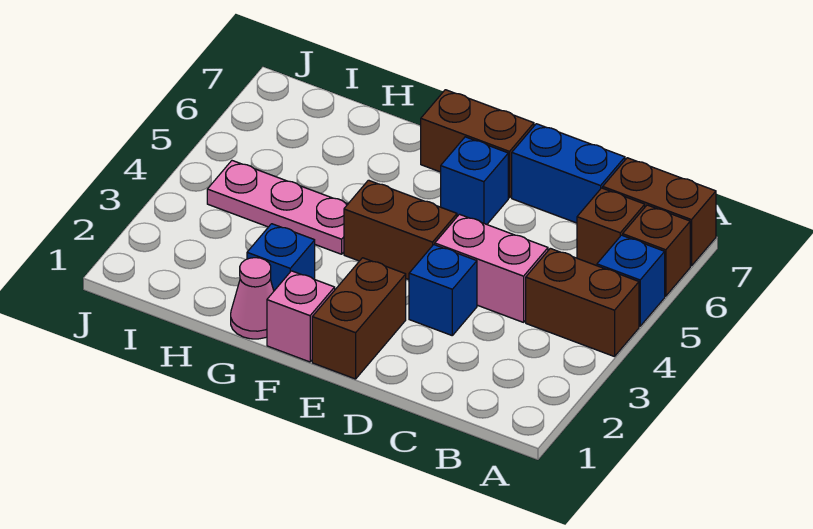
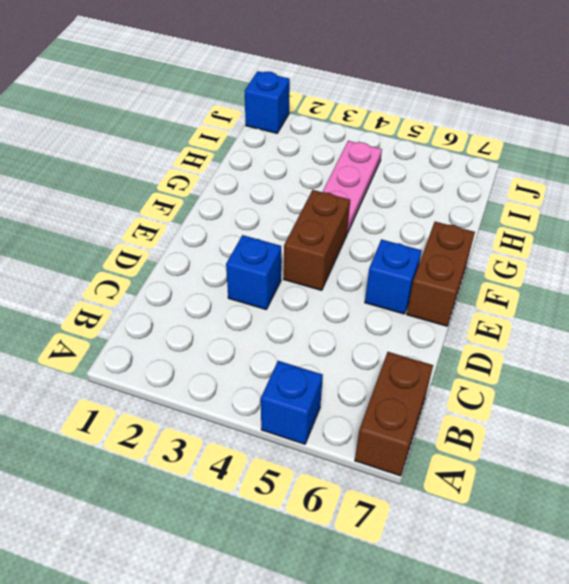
blue 1x1 brick [245,71,290,133] -> blue 1x1 brick moved to [247,224,315,291]
none -> brown 1x2 brick [526,248,639,357]
none -> brown 1x1 brick [623,205,690,296]
none -> brown 1x1 brick [577,188,645,266]

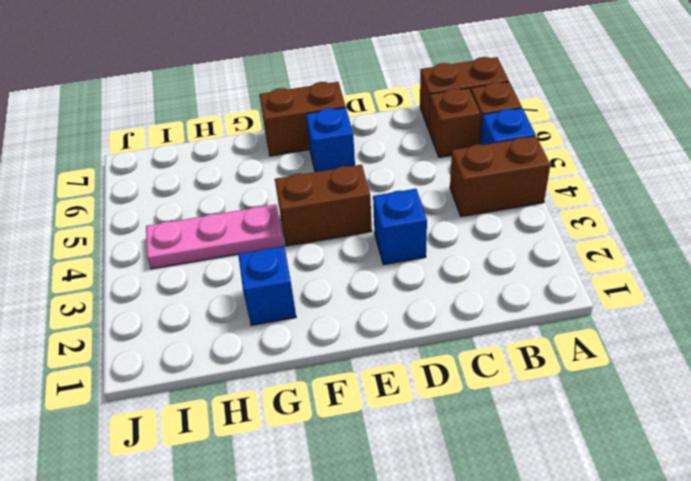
none -> pink 1x2 brick [435,214,548,322]
none -> blue 1x2 brick [512,124,625,223]
none -> brown 1x2 brick [312,258,406,379]

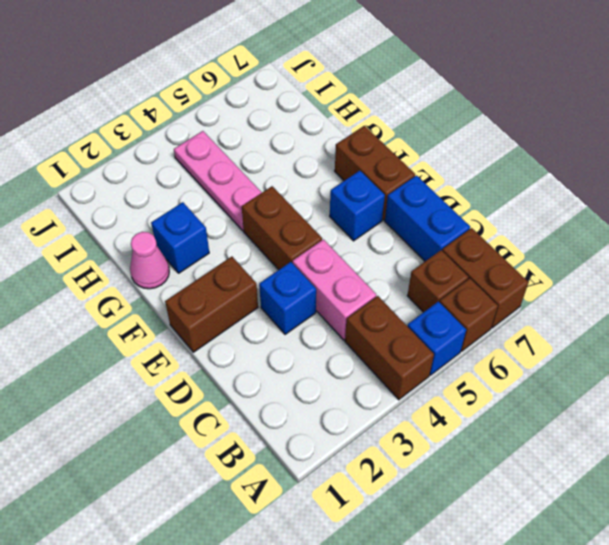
none -> pink 1x1 brick [267,271,335,362]

